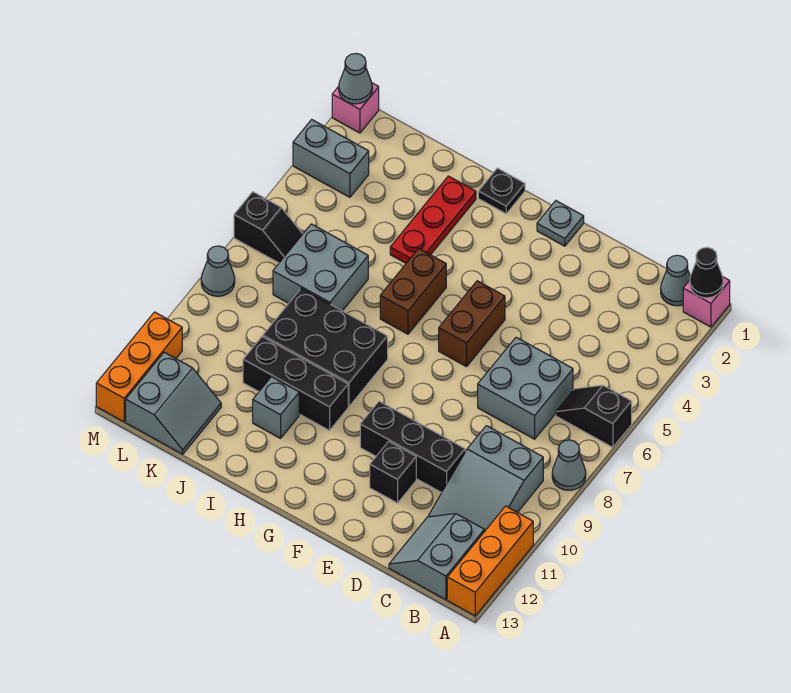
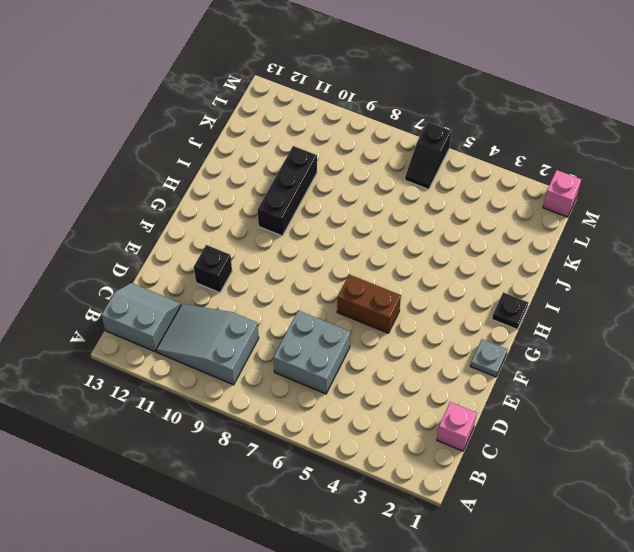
pink 1x1 brick [437,402,477,451] -> pink 1x1 brick moved to [683,277,730,327]
none -> black 1x2 slope [556,385,632,447]
none -> grey 1x1 cone [552,440,586,490]
none -> orange 1x3 brick [447,506,533,616]

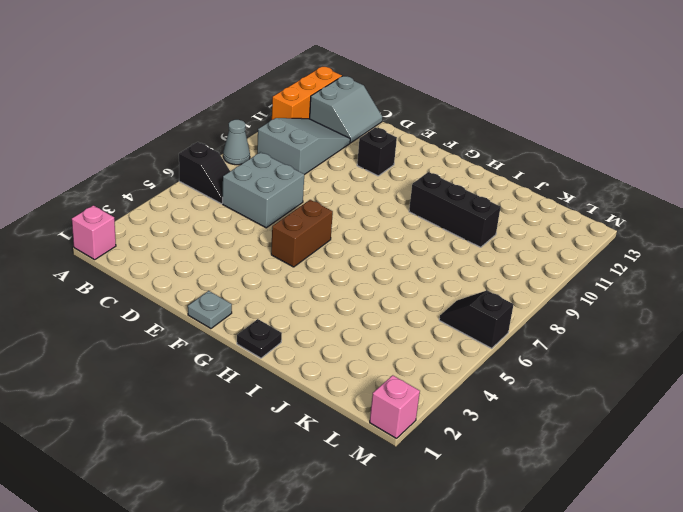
none -> grey 1x1 cone [661,255,690,306]
none -> black 1x3 brick [360,401,465,493]
none -> brown 1x2 brick [380,249,446,334]

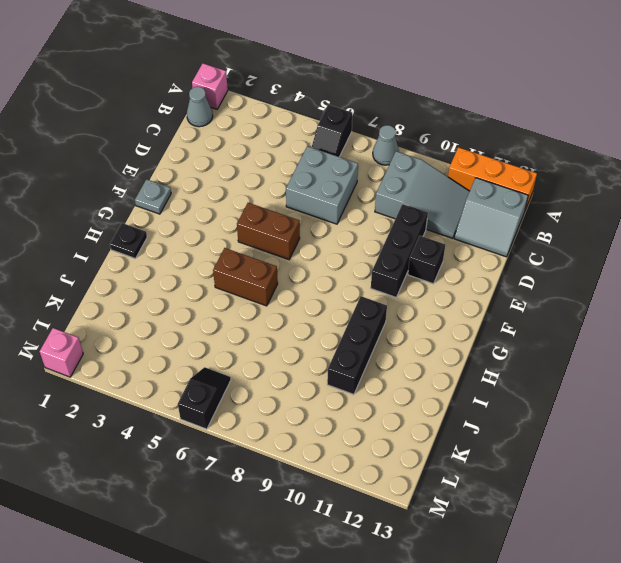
none -> black 2x3 brick [263,288,388,406]
none -> red 1x3 plate [390,176,476,263]
none -> grey 1x1 brick [253,377,299,438]

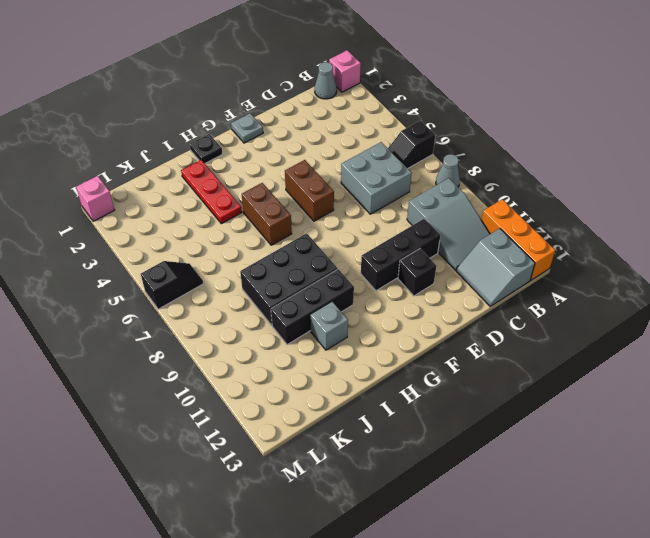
none -> grey 2x2 brick [273,224,368,311]
none -> grey 2x2 slope [126,352,221,454]
none -> grey 1x2 brick [293,120,369,197]

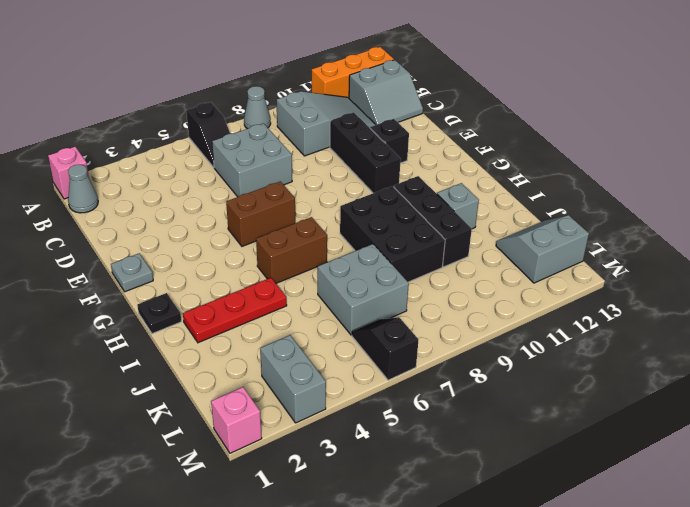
none -> grey 1x1 cone [201,246,235,296]
none -> orange 1x3 brick [96,312,182,422]
none -> black 1x1 cone [690,247,723,298]

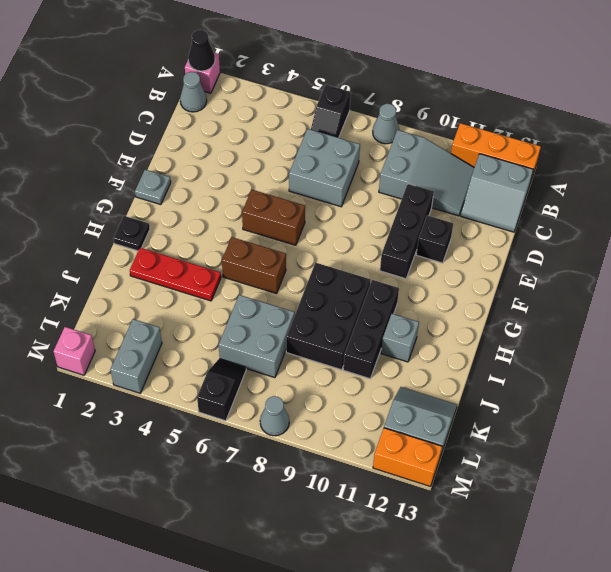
orange 1x2 brick [373,428,442,487] -> orange 1x3 brick [96,312,182,422]
none -> grey 1x1 cone [339,53,372,104]

